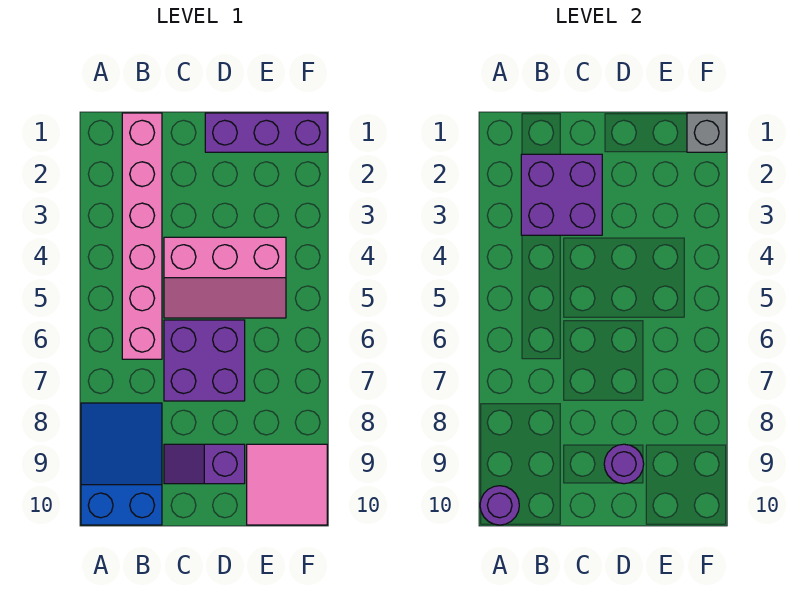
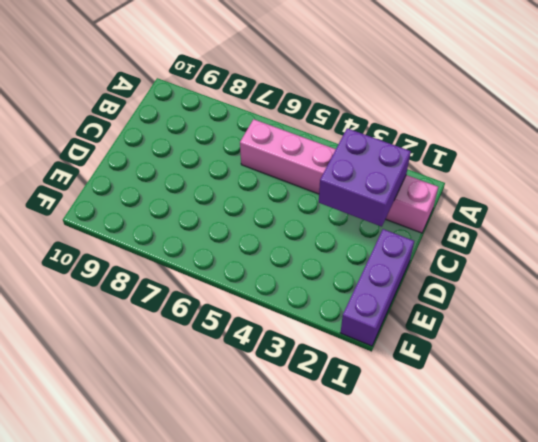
none -> blue 2x3 slope [81,403,162,525]
none -> pink 2x3 slope [164,237,286,318]

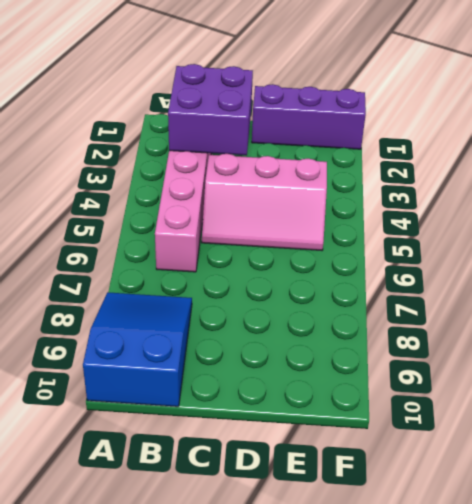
none -> purple 2x2 brick [164,320,245,401]
none -> purple 1x2 slope [164,444,245,484]

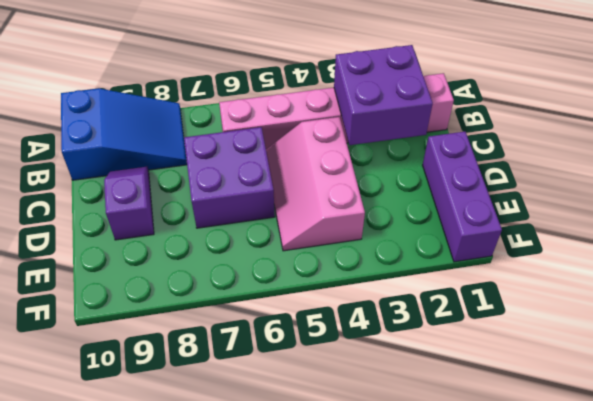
none -> pink 2x2 tile [247,444,327,525]
none -> purple 1x1 round brick [480,486,519,525]

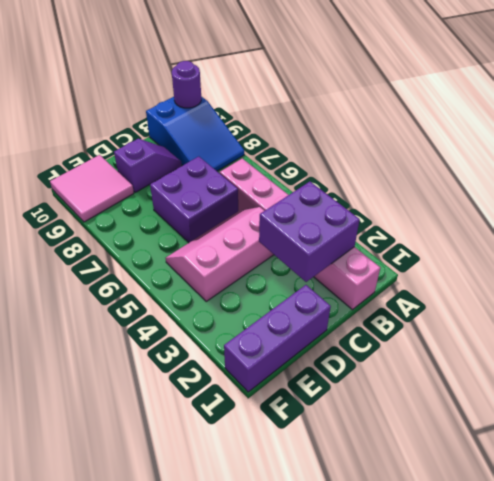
none -> purple 1x1 round brick [604,444,644,484]
none -> grey 1x1 brick [687,113,726,152]

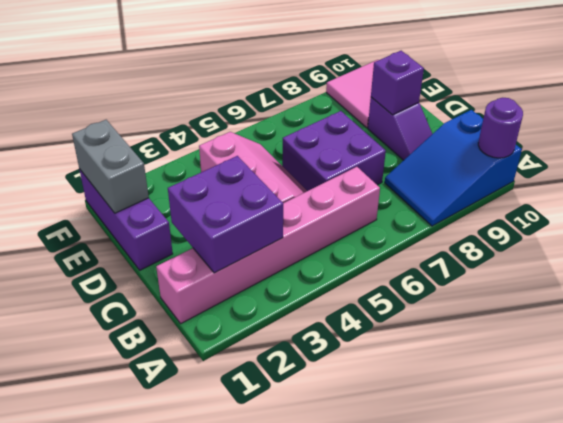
purple 1x1 brick [371,51,424,115] -> purple 1x1 round brick [604,444,644,484]
grey 1x2 brick [72,120,149,213] -> grey 1x1 brick [687,113,726,152]

